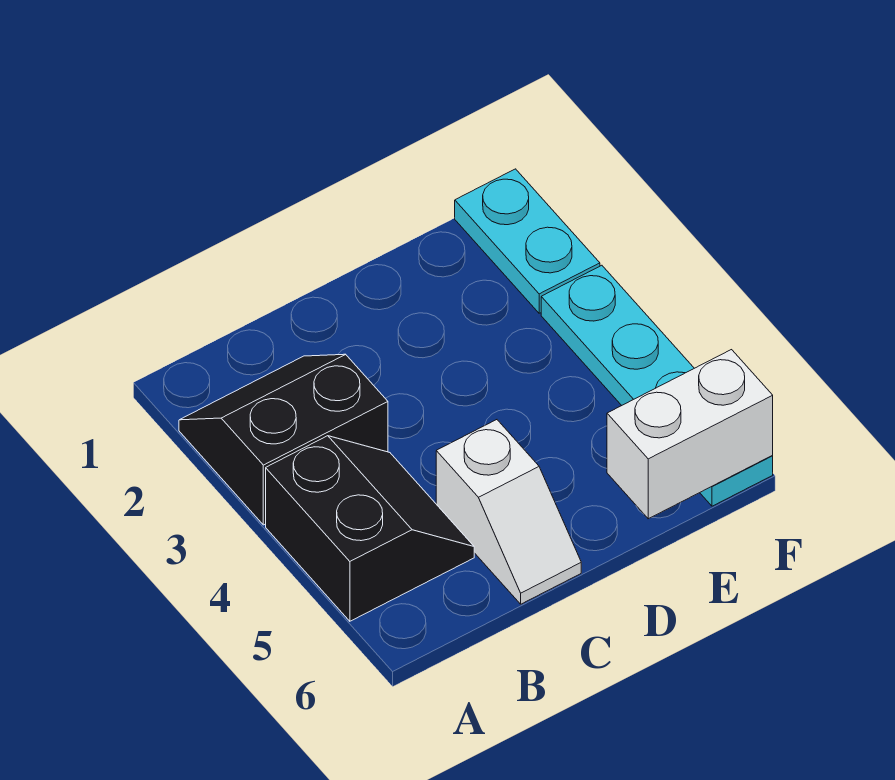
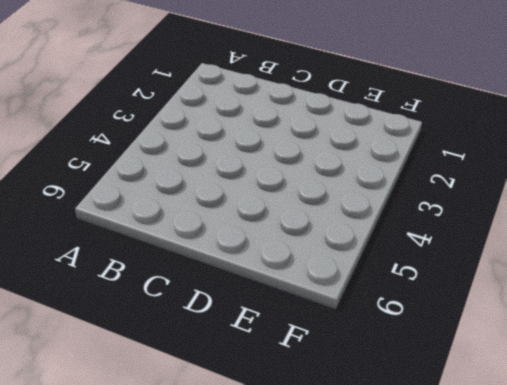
none -> black 2x2 slope [179,354,388,525]
none -> black 2x2 slope [266,436,474,621]

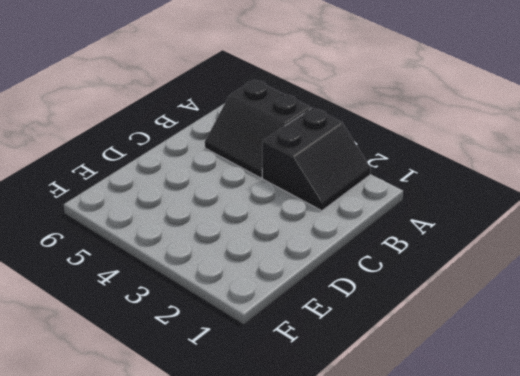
none -> white 1x2 slope [436,420,581,604]
none -> cyan 1x2 plate [455,169,600,313]

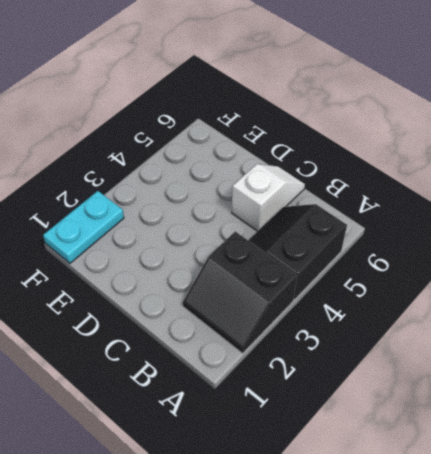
none -> cyan 1x4 plate [541,265,773,506]
none -> white 1x2 brick [607,350,773,519]

